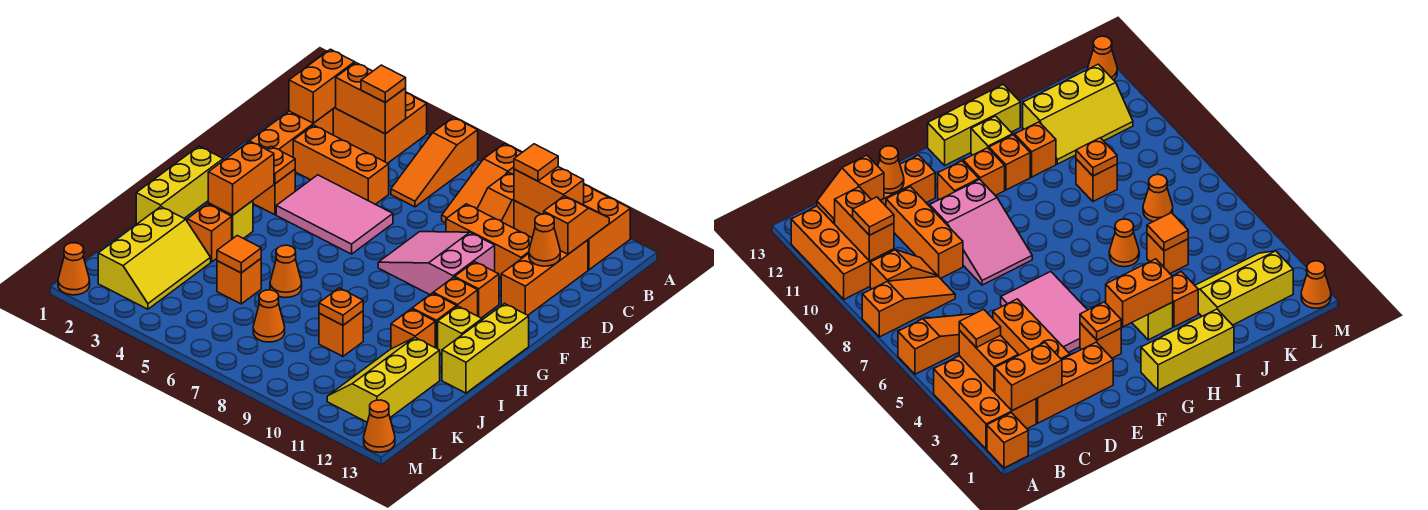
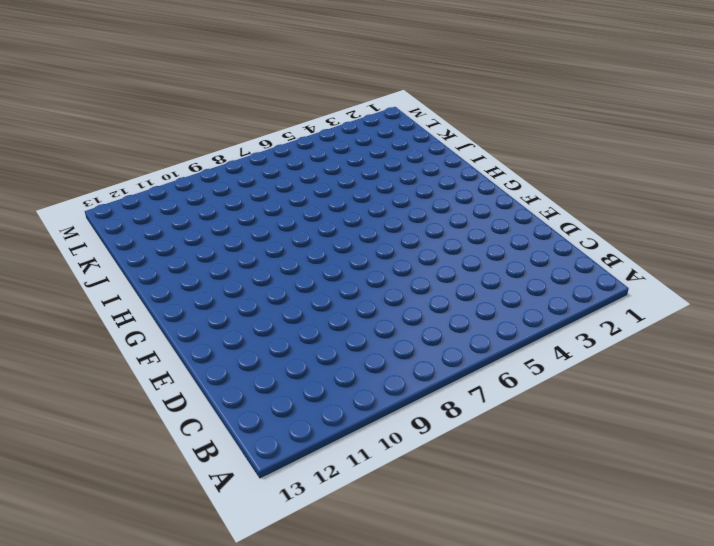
none -> orange 1x1 brick [987,413,1028,468]
none -> orange 2x3 brick [333,93,427,163]
none -> orange 1x3 slope [391,117,478,207]
none -> orange 1x3 slope [442,144,522,223]

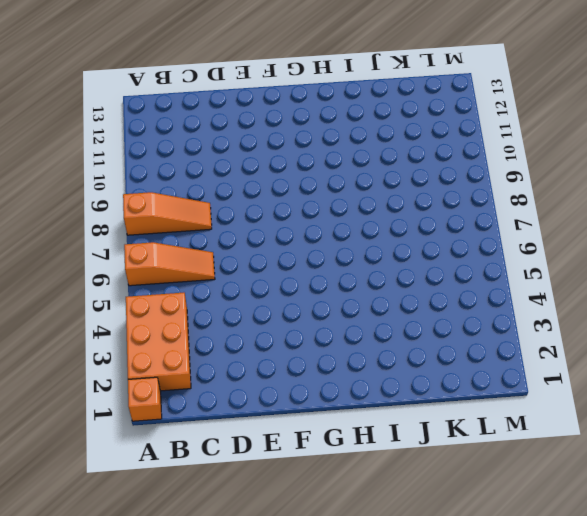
none -> orange 2x3 brick [514,185,630,270]
none -> orange 1x2 slope [477,172,514,228]
none -> orange 1x3 brick [247,109,333,157]
none -> orange 1x3 brick [501,240,588,315]

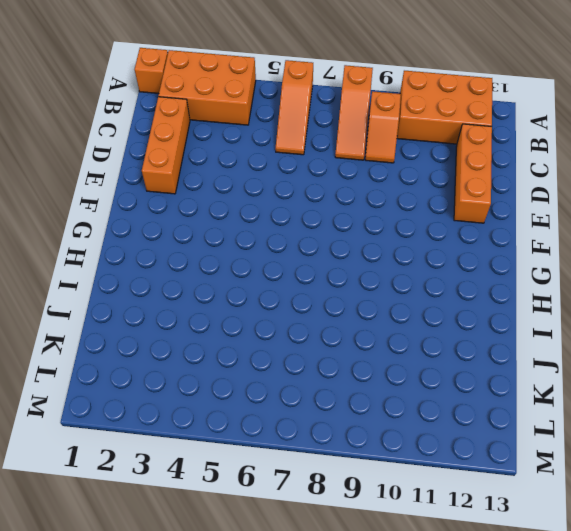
none -> orange 1x3 brick [293,125,389,204]
none -> orange 1x3 brick [446,204,532,278]
none -> pink 2x3 tile [276,175,393,254]
none -> pink 2x3 slope [378,232,495,294]

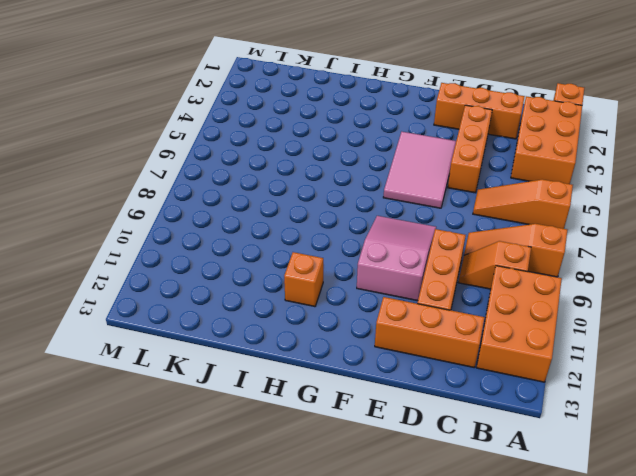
none -> orange 1x1 brick [253,169,295,215]
none -> orange 1x1 brick [455,262,499,318]
none -> yellow 1x3 brick [136,146,223,224]
none -> orange 1x1 brick [433,277,478,316]

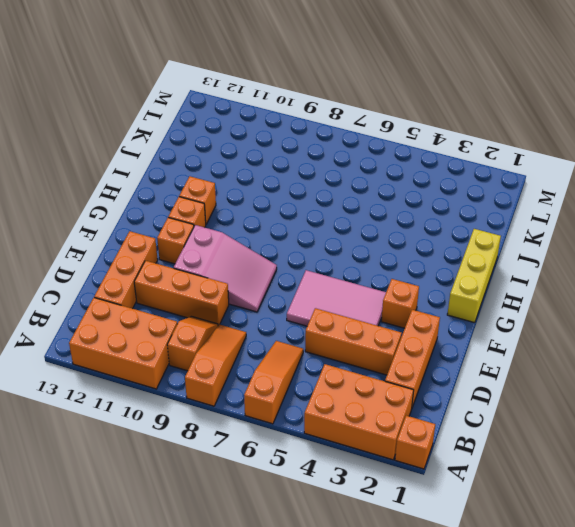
none -> yellow 1x3 brick [442,304,529,393]
none -> yellow 1x1 brick [208,201,253,239]
none -> yellow 1x1 brick [438,306,482,354]
none -> orange 1x1 brick [187,204,232,262]

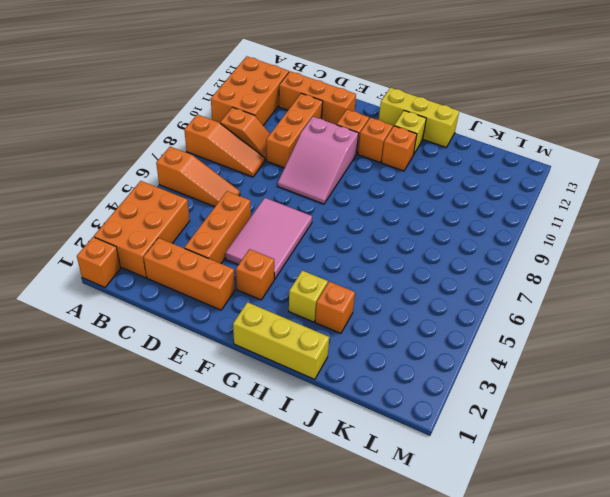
none -> orange 1x1 cone [270,245,302,298]
none -> orange 1x1 brick [391,309,435,349]
none -> yellow 2x3 slope [98,207,211,309]
none -> orange 1x1 brick [217,259,261,304]

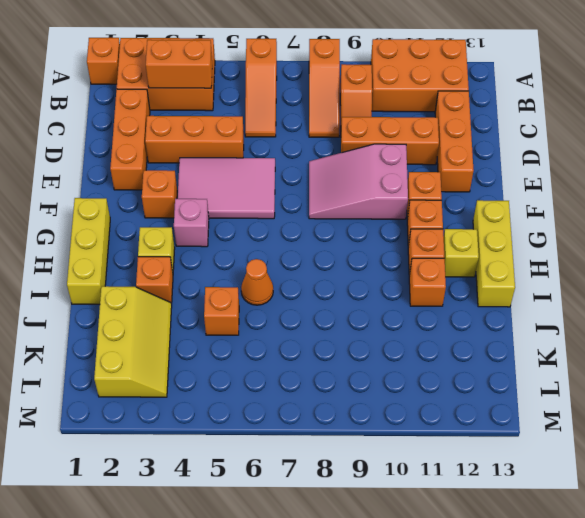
pink 1x1 brick [174,199,209,247] -> none
none -> orange 1x1 brick [319,311,363,356]
none -> yellow 2x3 slope [327,337,440,422]
none -> orange 1x1 cone [253,290,285,342]
none -> orange 1x1 cone [58,243,90,295]

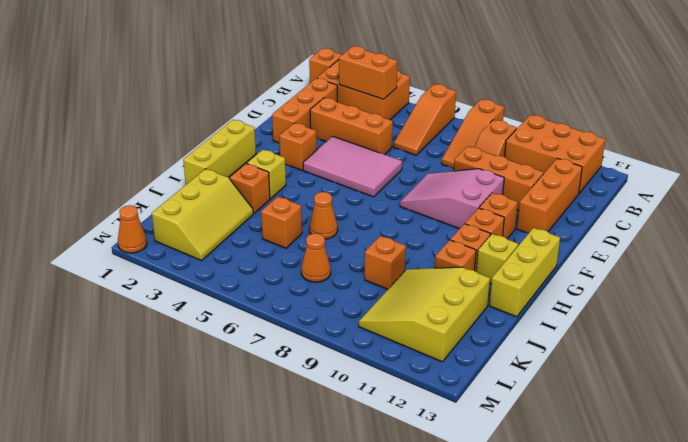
yellow 3x3 slope [359,267,490,362] -> yellow 2x3 slope [327,337,440,422]
none -> orange 1x1 cone [364,400,395,452]
none -> orange 1x2 brick [289,49,355,123]
none -> orange 1x2 brick [514,167,584,214]
none -> orange 1x2 slope [544,196,609,254]

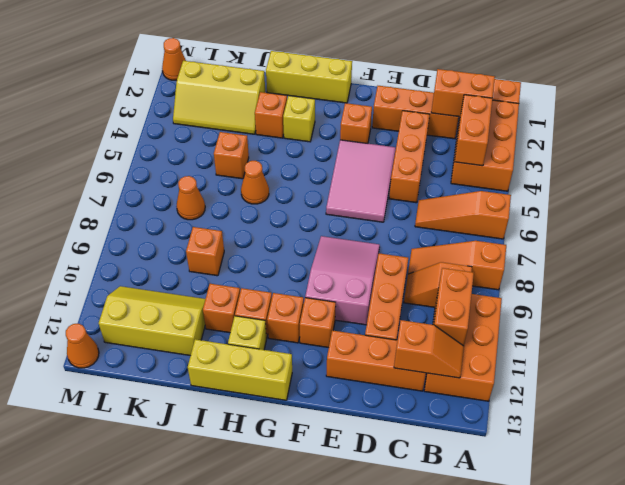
none -> orange 1x1 cone [529,214,560,266]
none -> orange 1x1 plate [267,146,295,184]
none -> orange 1x2 brick [208,141,274,215]
none -> orange 1x1 tile [217,236,261,273]

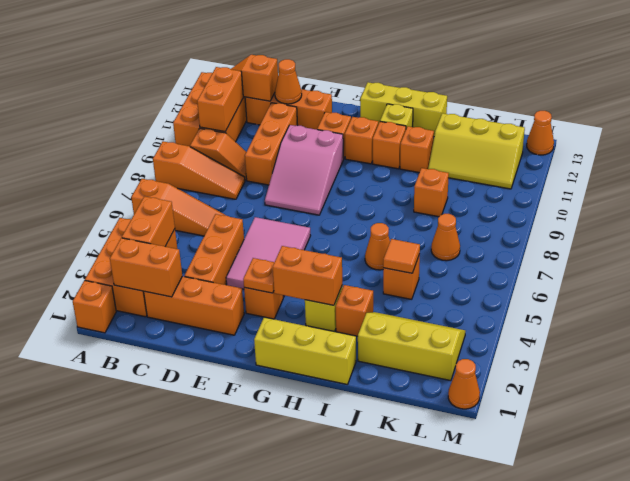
none -> orange 1x1 plate [319,288,363,325]
none -> orange 1x1 tile [361,65,406,103]
none -> orange 1x1 tile [514,144,558,181]

